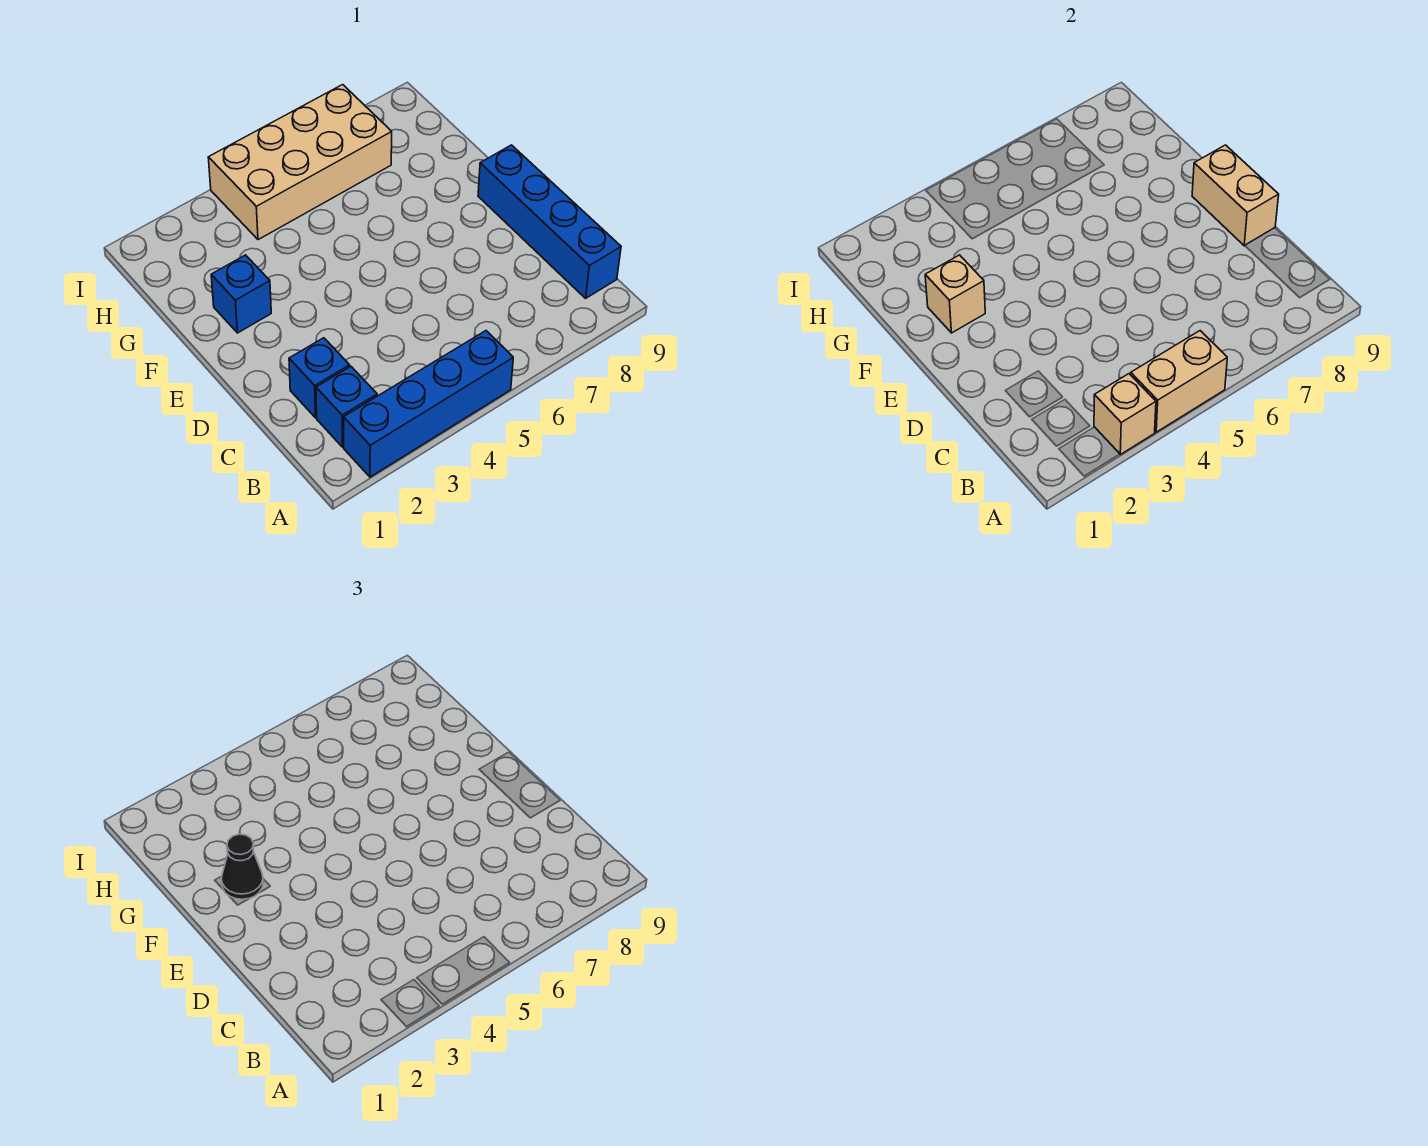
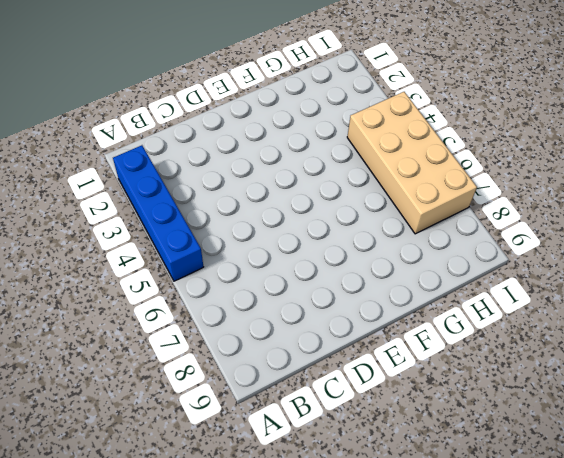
none -> blue 1x1 brick [316,367,377,447]
none -> blue 1x4 brick [478,145,621,298]

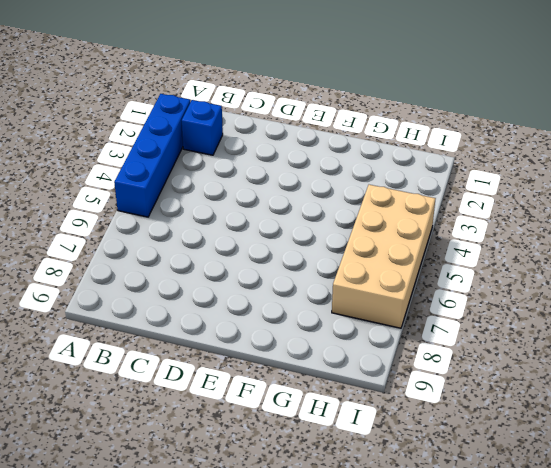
none -> blue 1x4 brick [478,145,621,298]
none -> blue 1x1 brick [289,338,350,418]

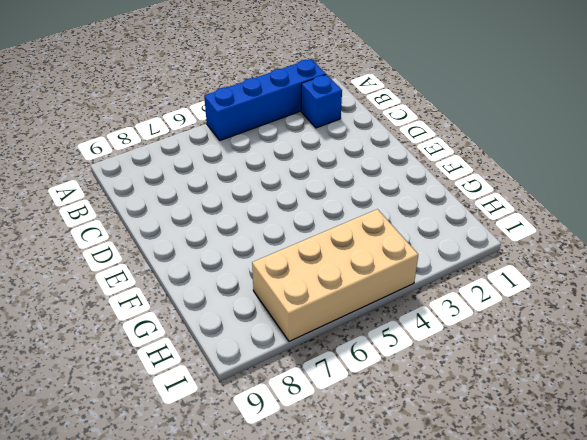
none -> blue 1x4 brick [478,145,621,298]
none -> blue 1x1 brick [289,338,350,418]

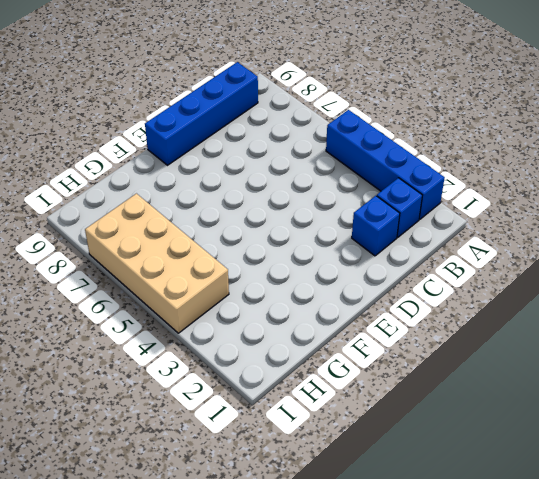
none -> blue 1x1 brick [211,255,271,333]
none -> tan 1x1 brick [1094,374,1156,454]

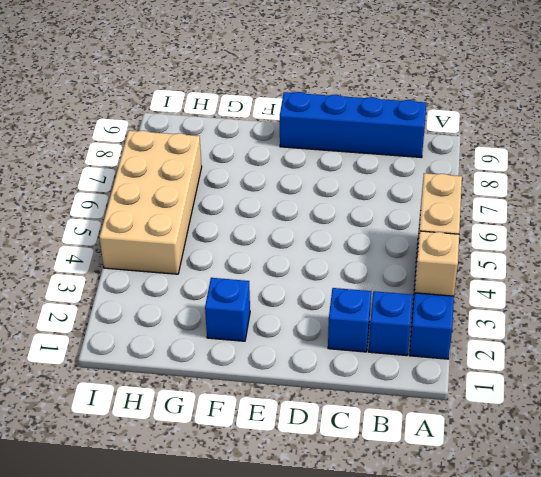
none -> tan 1x2 brick [1192,145,1279,246]
none -> tan 1x1 brick [925,255,985,333]

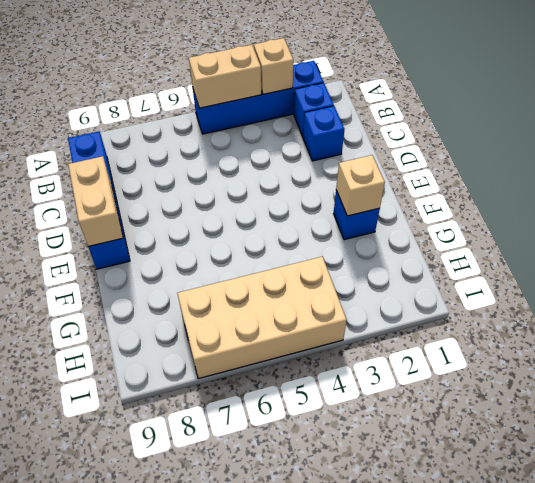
none -> black 1x1 cone [221,834,263,899]

